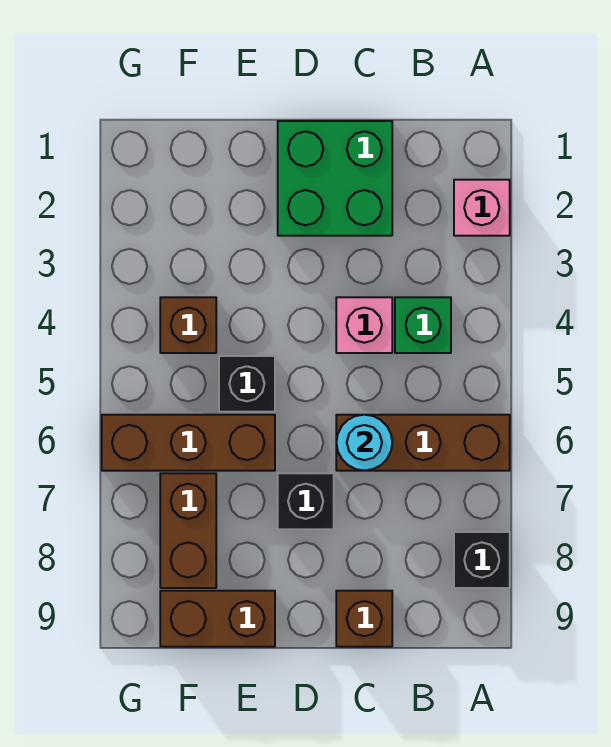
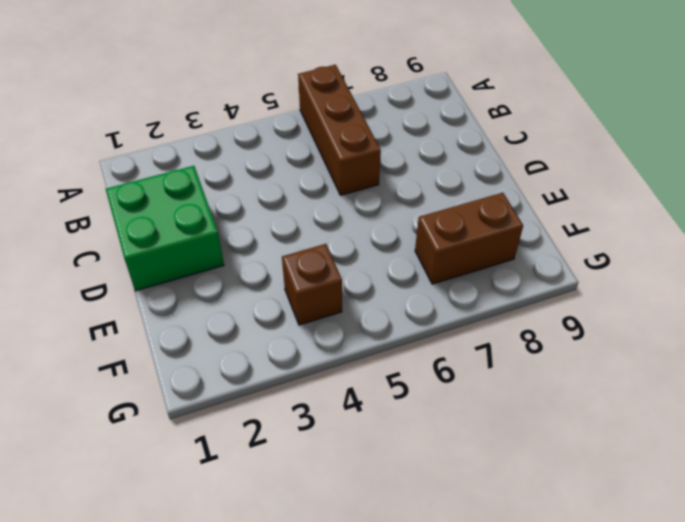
none -> pink 1x1 brick [454,180,510,236]
none -> black 1x1 brick [454,532,510,588]
none -> green 1x1 brick [395,297,451,353]

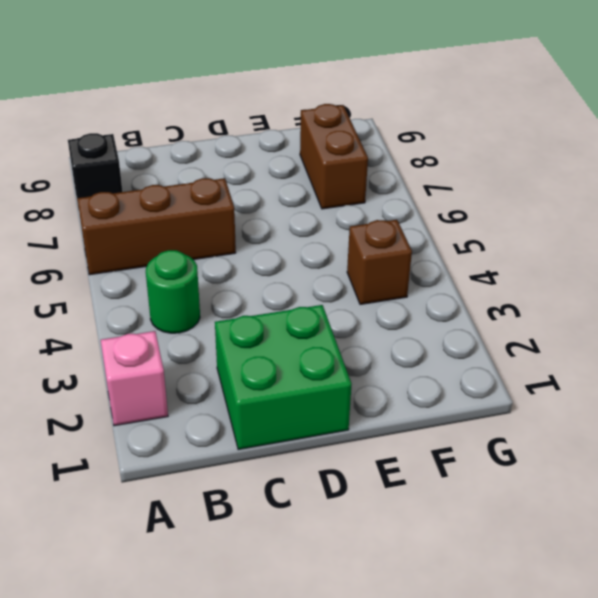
green 1x1 round brick [146,250,200,333] -> green 1x1 brick [395,297,451,353]
none -> pink 1x1 brick [336,297,392,353]
none -> brown 1x1 brick [336,591,392,647]
none -> black 1x1 brick [278,473,334,529]

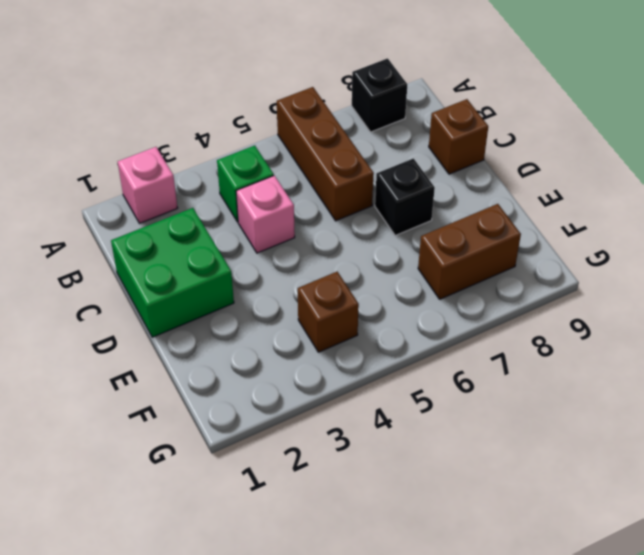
none -> black 1x1 brick [219,356,275,412]
none -> brown 1x3 brick [102,415,275,471]
none -> brown 1x2 brick [160,591,275,647]

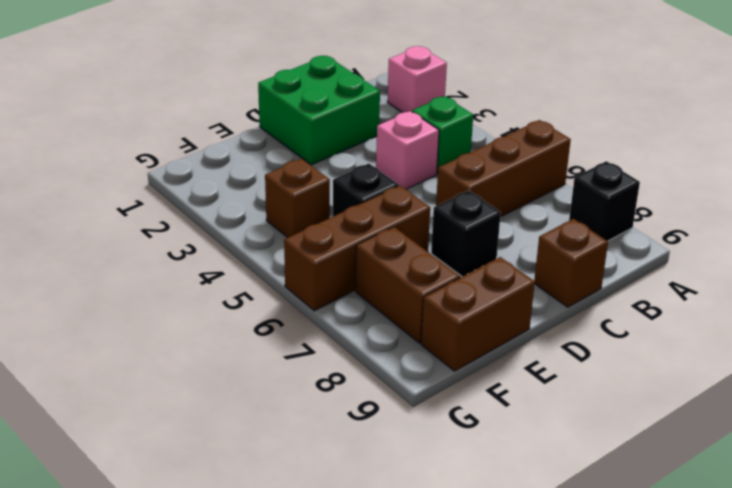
none -> cyan 1x1 round brick [336,415,392,471]

